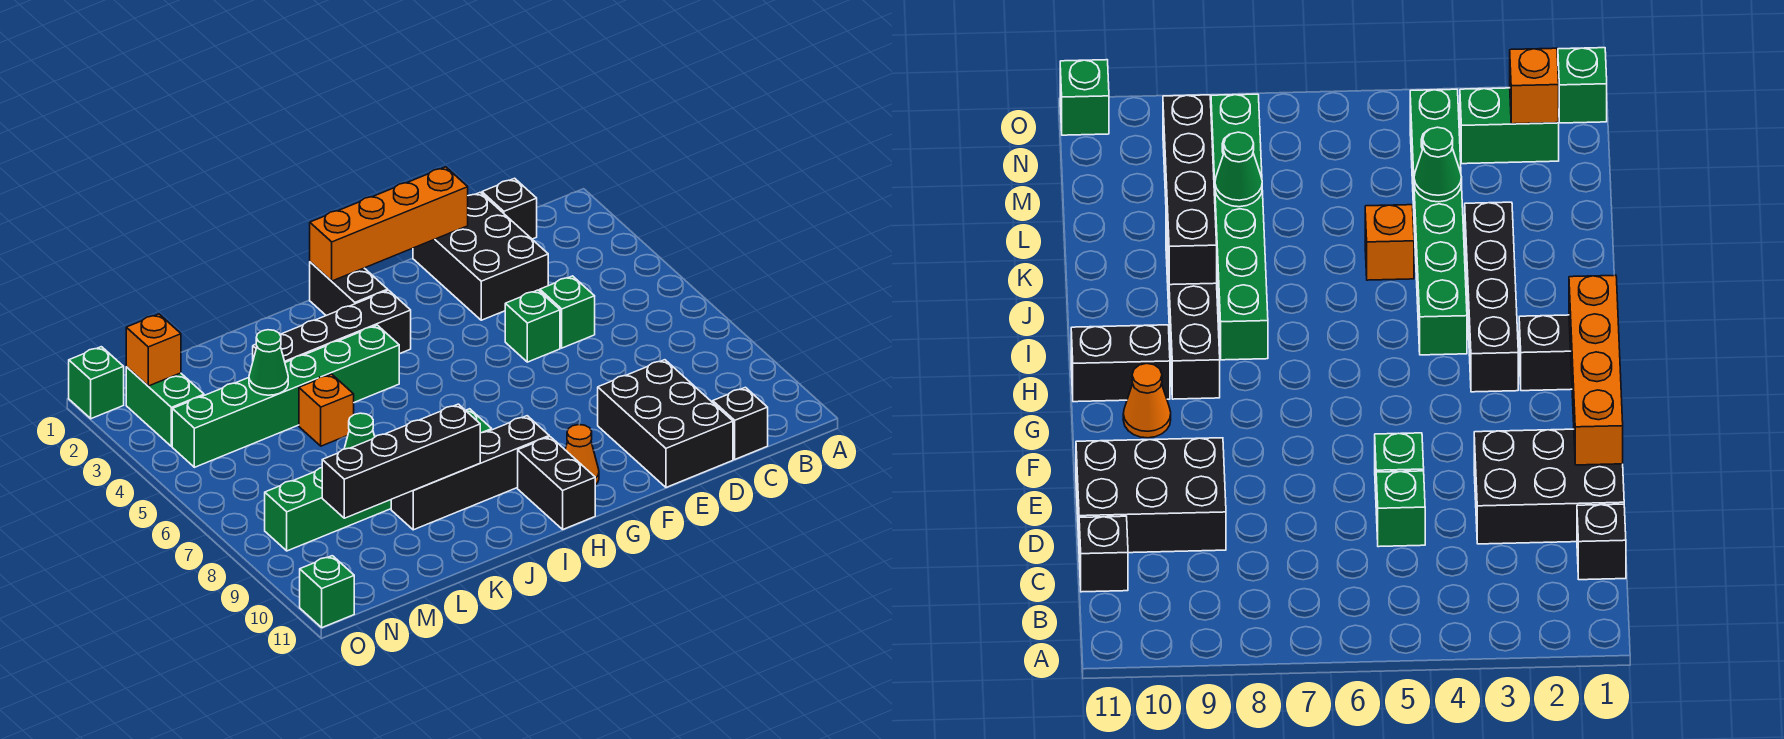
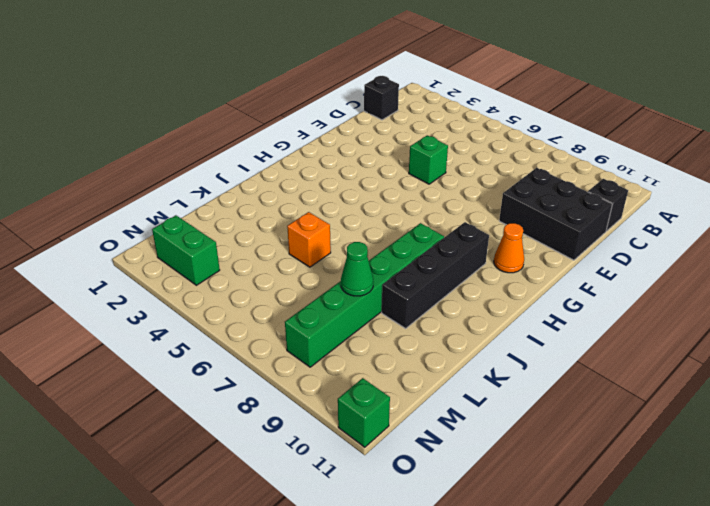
none -> black 2x3 brick [413,193,548,320]
none -> green 1x1 brick [540,276,595,348]
none -> black 1x2 brick [310,262,388,316]

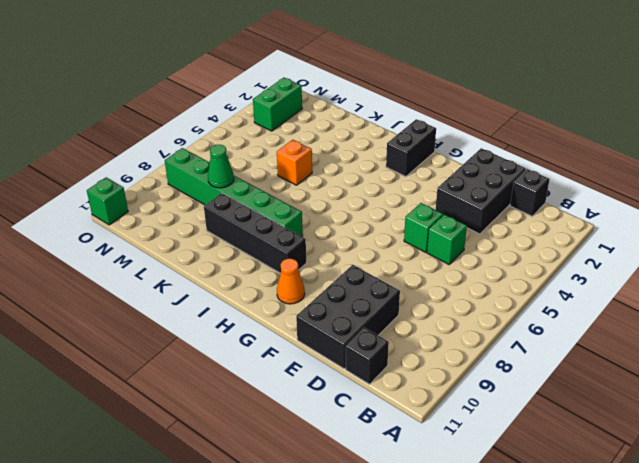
none -> black 1x4 brick [253,290,411,363]
none -> black 1x2 brick [518,437,595,529]
none -> green 1x6 brick [172,325,399,467]

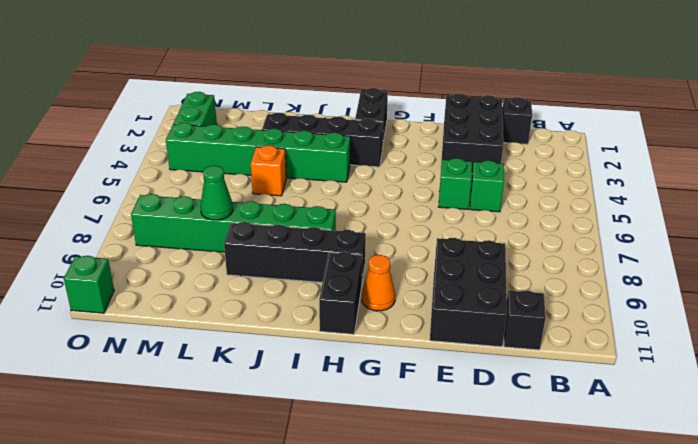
none -> green 1x1 brick [69,347,124,419]
none -> orange 1x4 brick [310,167,468,281]
none -> black 1x4 brick [322,404,480,518]

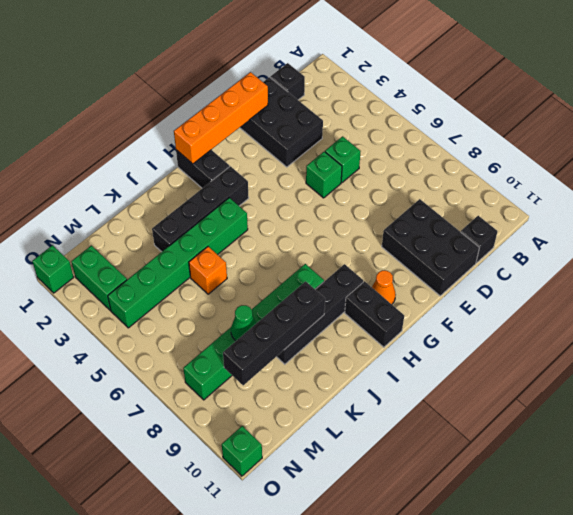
none -> green 1x1 cone [249,330,288,395]
none -> orange 1x1 brick [126,314,181,386]

